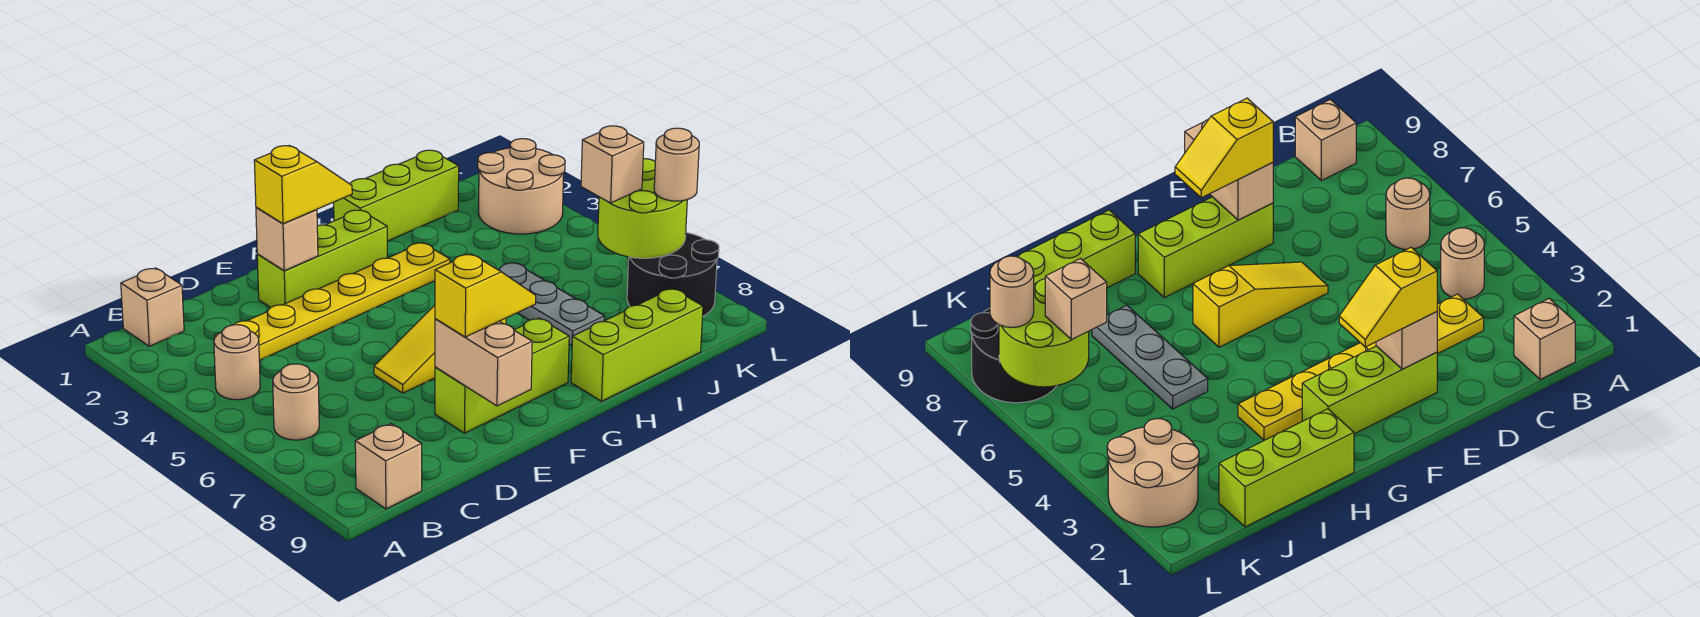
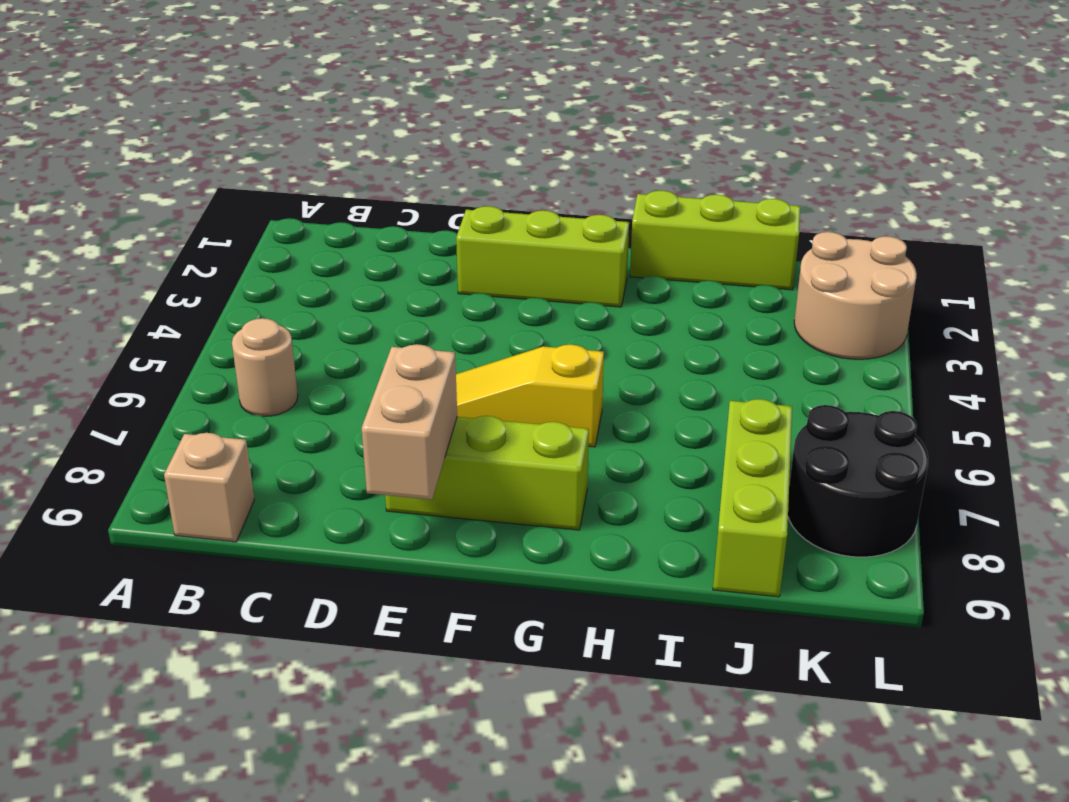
lime 1x3 brick [713,399,792,597] -> lime 1x3 brick turned to [571,289,703,401]
none -> tan 1x1 brick [121,268,184,346]
none -> tan 1x1 round brick [214,325,260,400]
none -> yellow 1x6 plate [215,243,450,360]

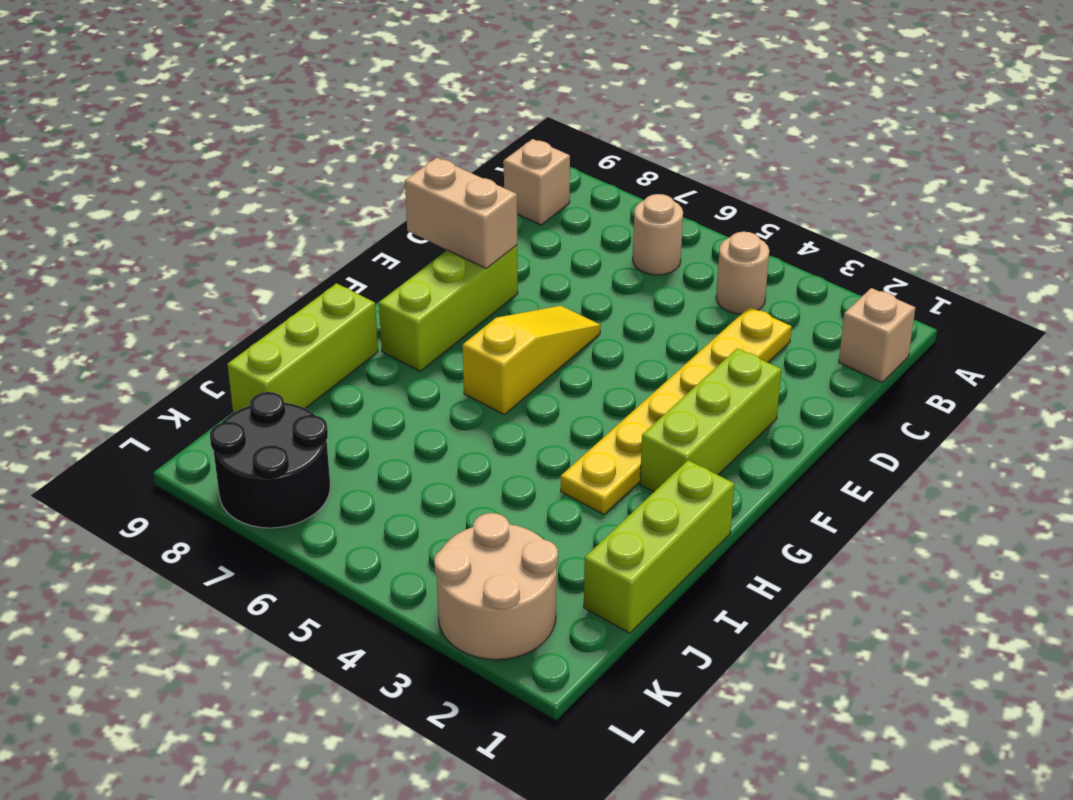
none -> grey 1x3 plate [499,263,604,346]
none -> tan 1x1 brick [256,207,318,271]
none -> lime 2x2 round brick [598,159,687,258]

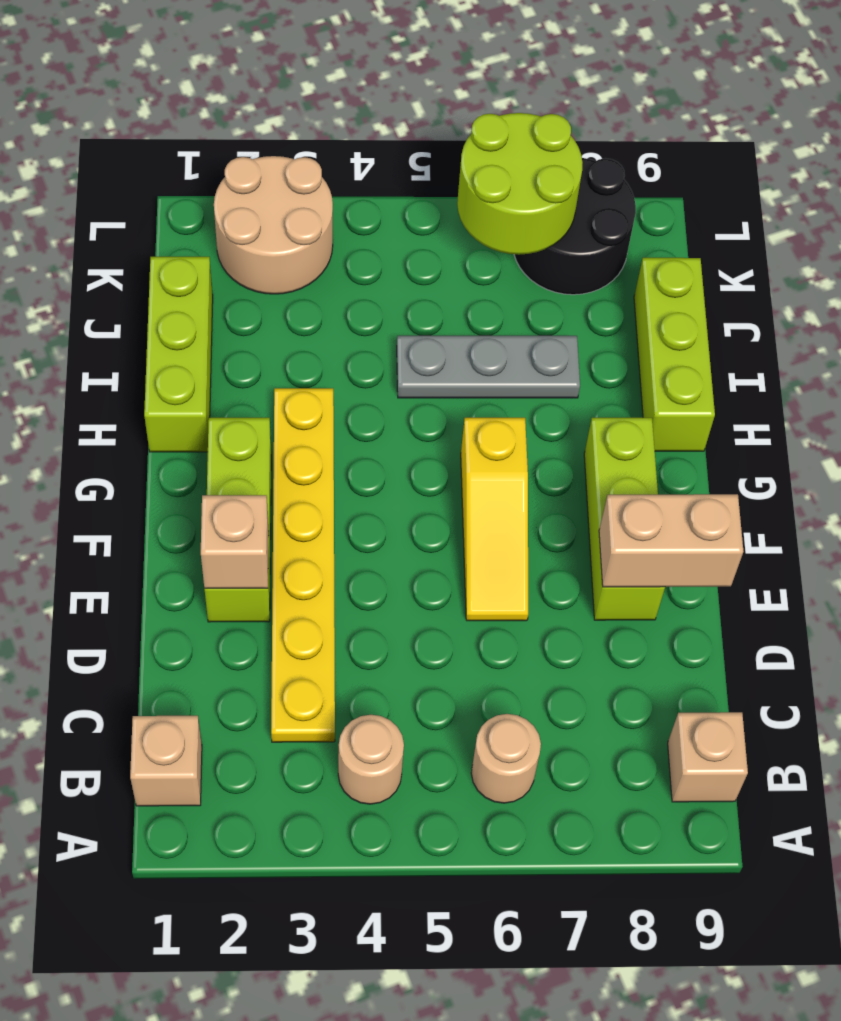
none -> yellow 1x2 slope [254,145,352,224]
none -> yellow 1x2 slope [435,254,536,337]
none -> tan 1x1 brick [581,126,644,203]

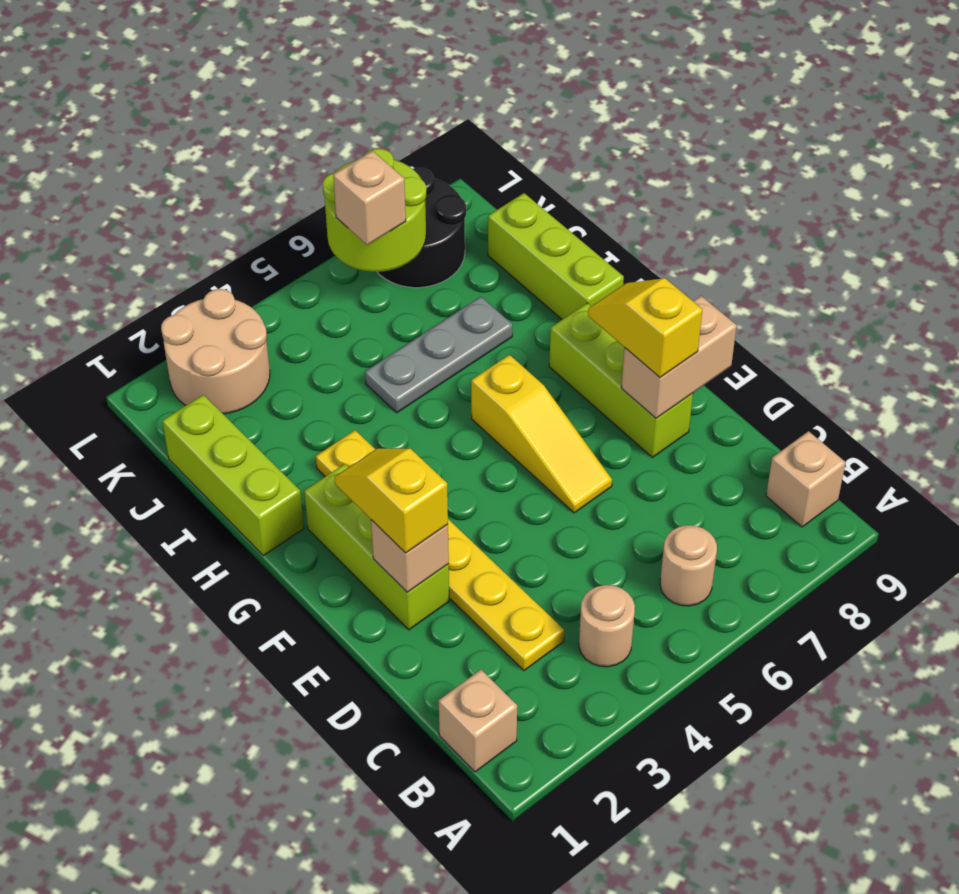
none -> tan 1x1 round brick [654,128,699,201]

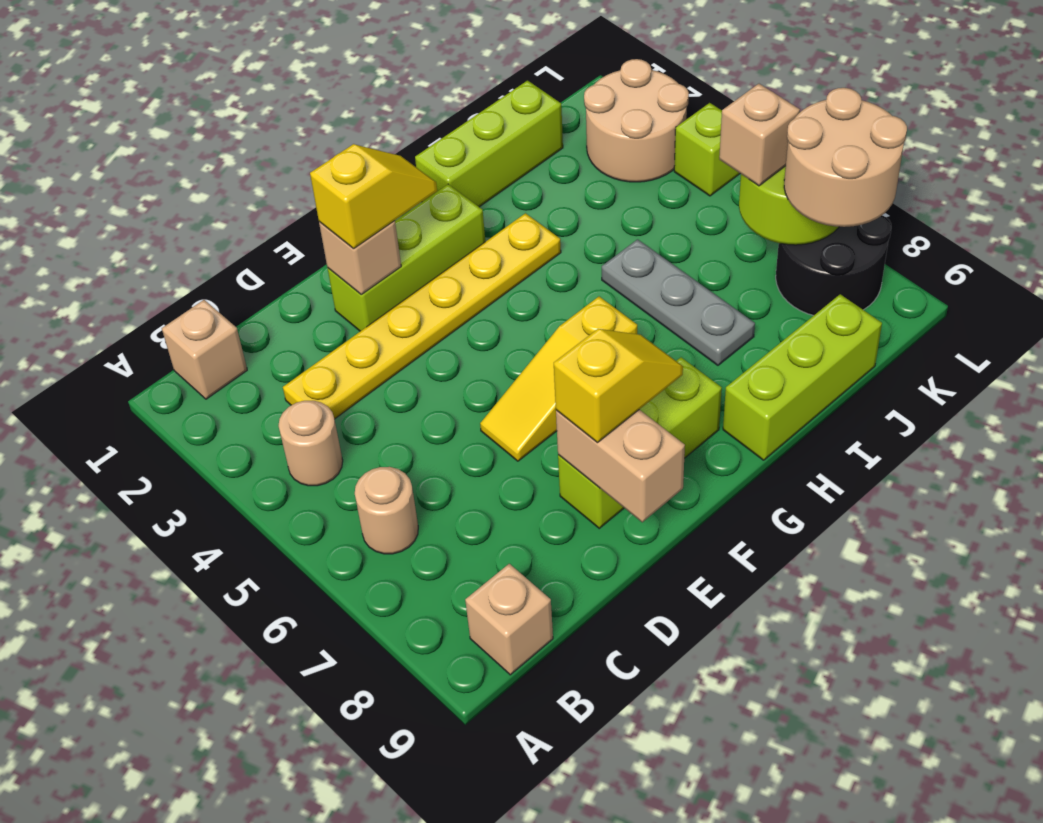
tan 2x2 round brick [784,88,907,227] -> tan 1x1 round brick [654,128,699,201]
lime 1x1 brick [674,103,740,196] -> none

